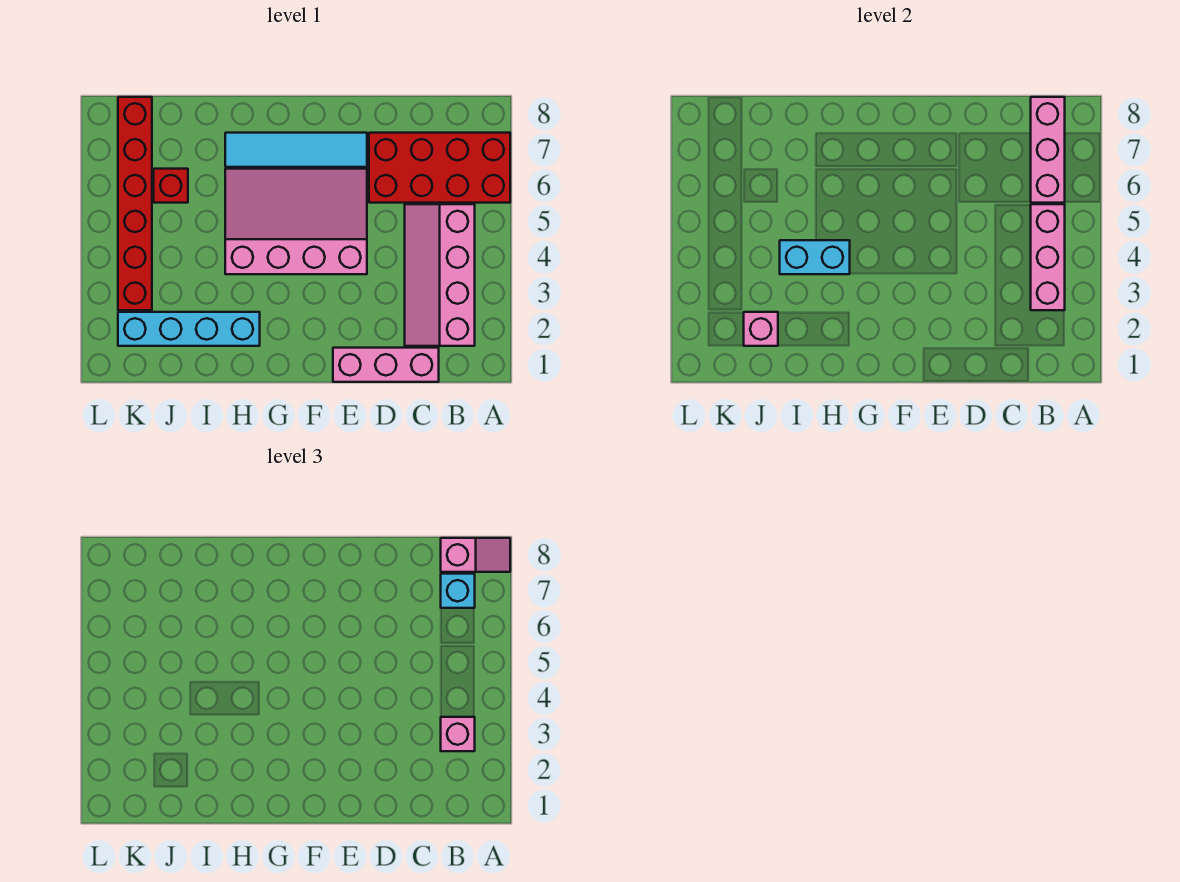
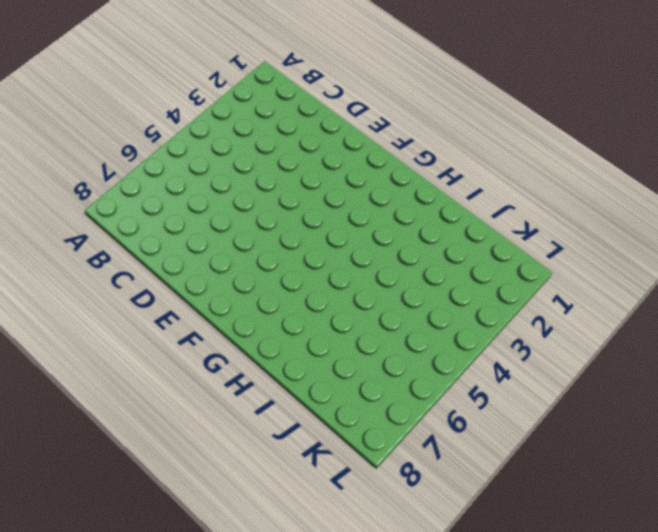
none -> red 2x4 brick [369,133,510,203]
none -> pink 2x4 slope [405,204,475,346]
none -> pink 1x3 brick [333,348,439,382]

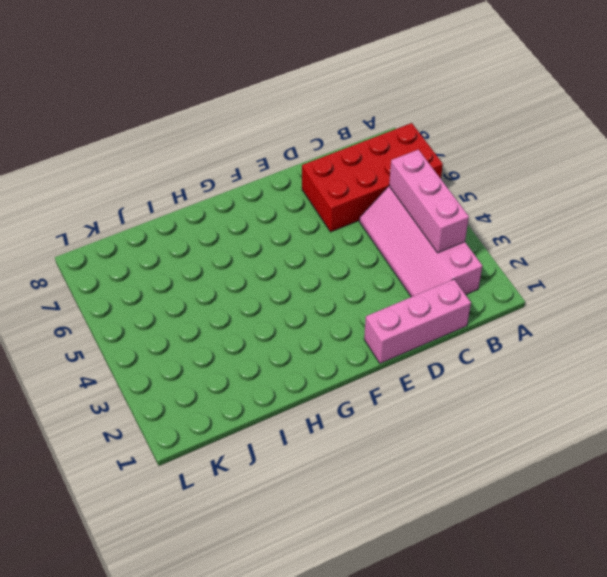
none -> pink 3x4 slope [225,169,367,274]
none -> cyan 1x4 tile [225,133,367,167]
none -> cyan 1x4 brick [118,312,260,346]

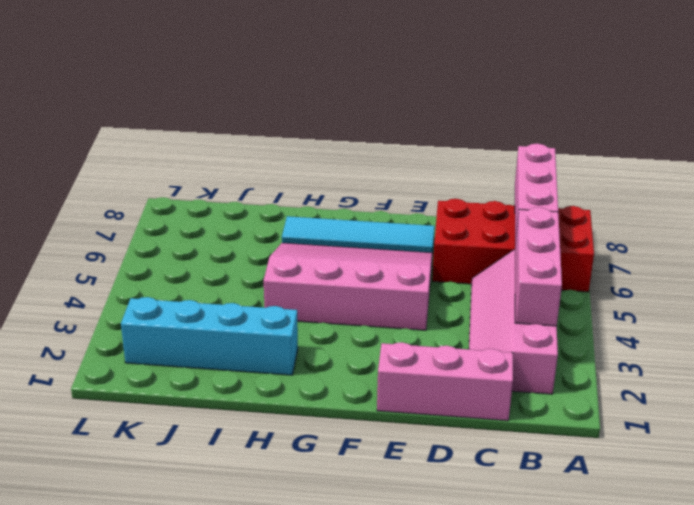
none -> red 1x1 brick [154,169,188,203]
none -> red 1x6 brick [118,97,152,310]
none -> cyan 1x2 brick [780,240,850,274]

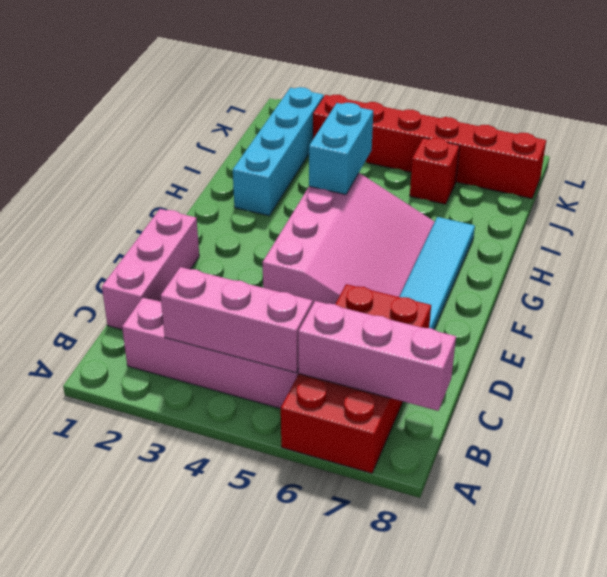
none -> pink 1x1 brick [744,312,778,346]
none -> pink 1x2 slope [441,538,510,572]
none -> pink 1x1 brick [441,717,475,751]

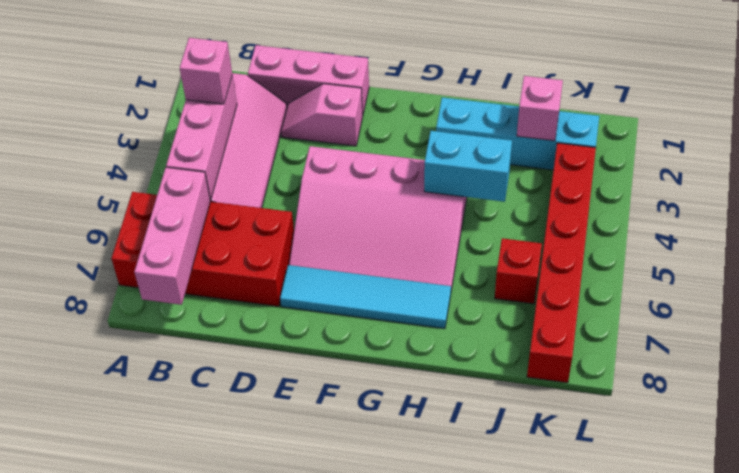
pink 1x2 slope [281,84,363,146] -> pink 1x2 slope moved to [441,538,510,572]
none -> cyan 1x1 brick [441,574,475,608]

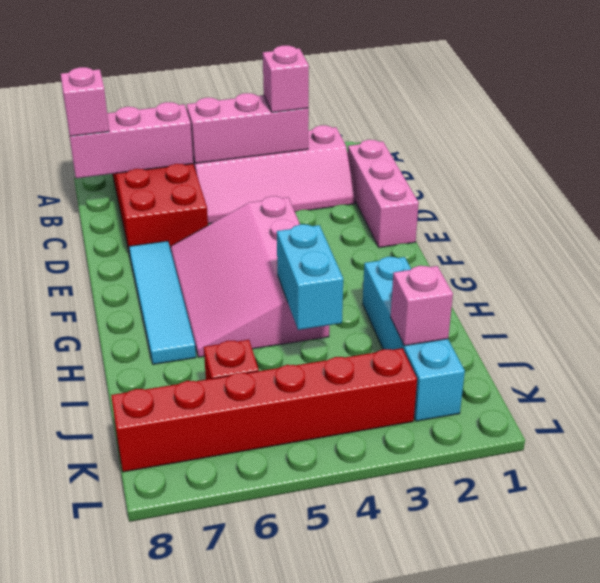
none -> cyan 1x1 brick [441,574,475,608]

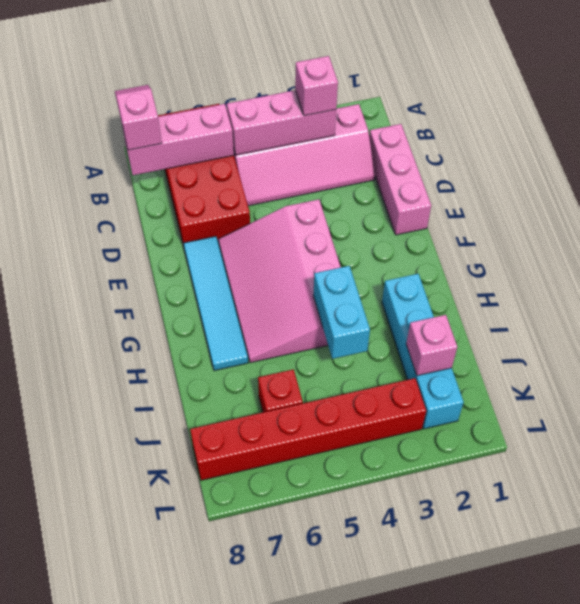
none -> cyan 1x1 brick [441,574,475,608]

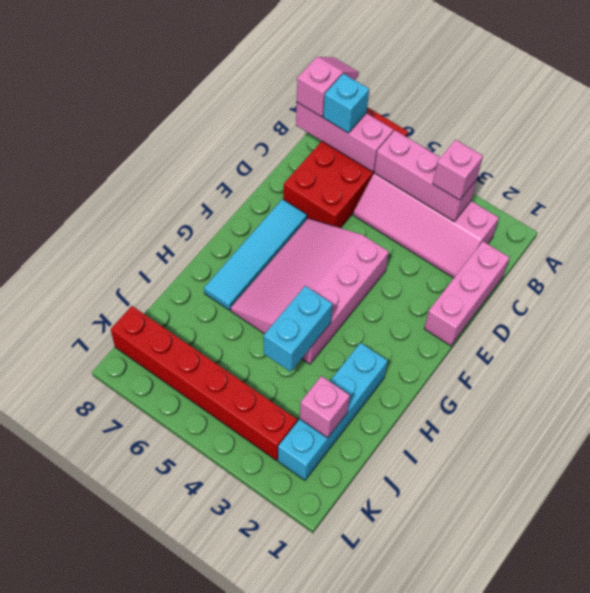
none -> red 1x1 brick [154,169,188,203]

